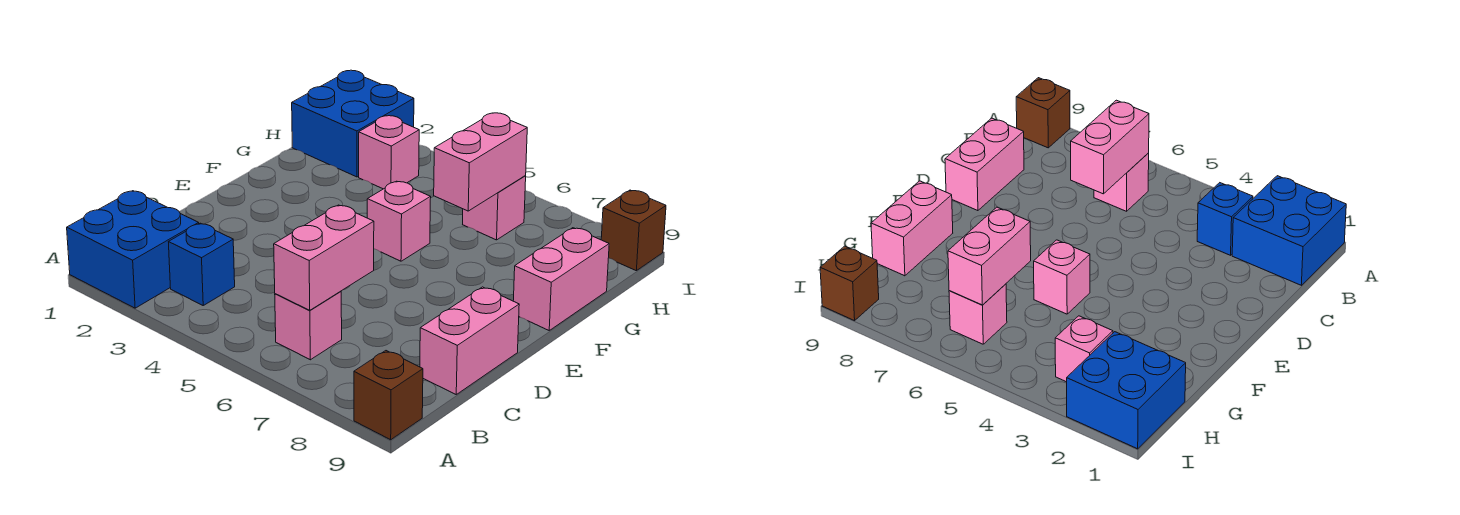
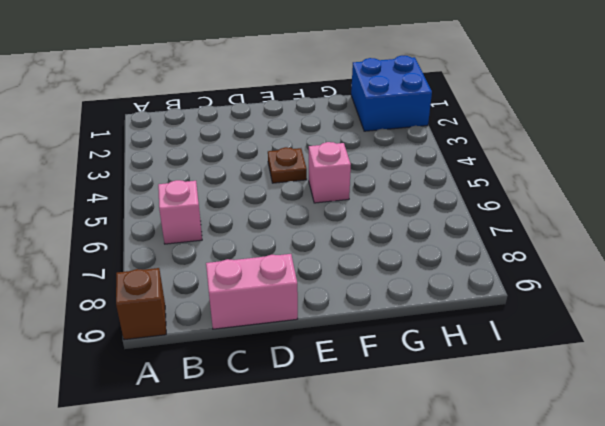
brown 1x1 plate [268,147,307,183] -> none
none -> blue 2x2 brick [67,191,199,308]
none -> blue 1x1 brick [169,223,235,305]
none -> pink 1x2 brick [513,228,609,330]

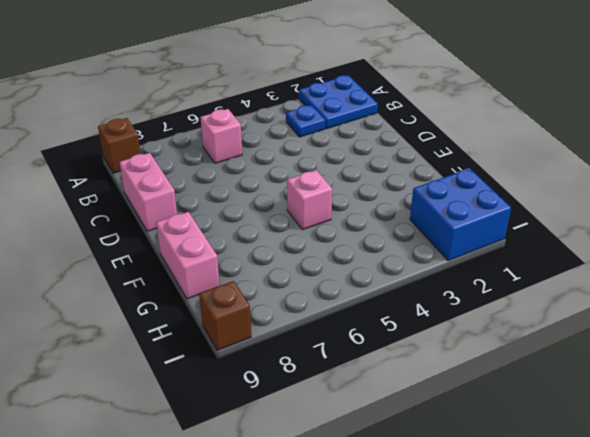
blue 2x2 plate [299,75,378,129] -> blue 2x2 brick [67,191,199,308]
blue 1x1 plate [286,105,325,137] -> blue 1x1 brick [169,223,235,305]
none -> pink 1x1 brick [359,116,419,189]
none -> pink 1x1 brick [463,176,526,240]
none -> pink 1x2 brick [274,205,374,310]

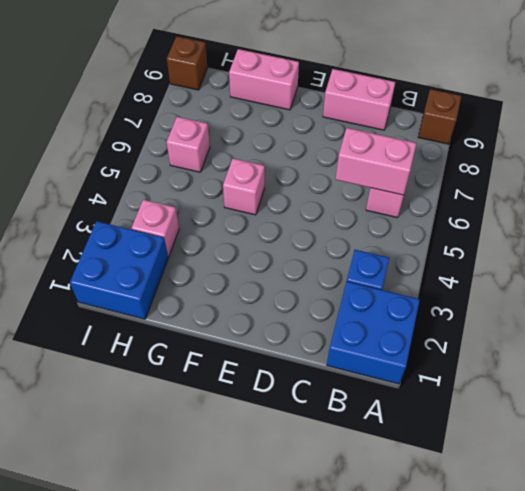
none -> pink 1x2 brick [434,113,527,211]

